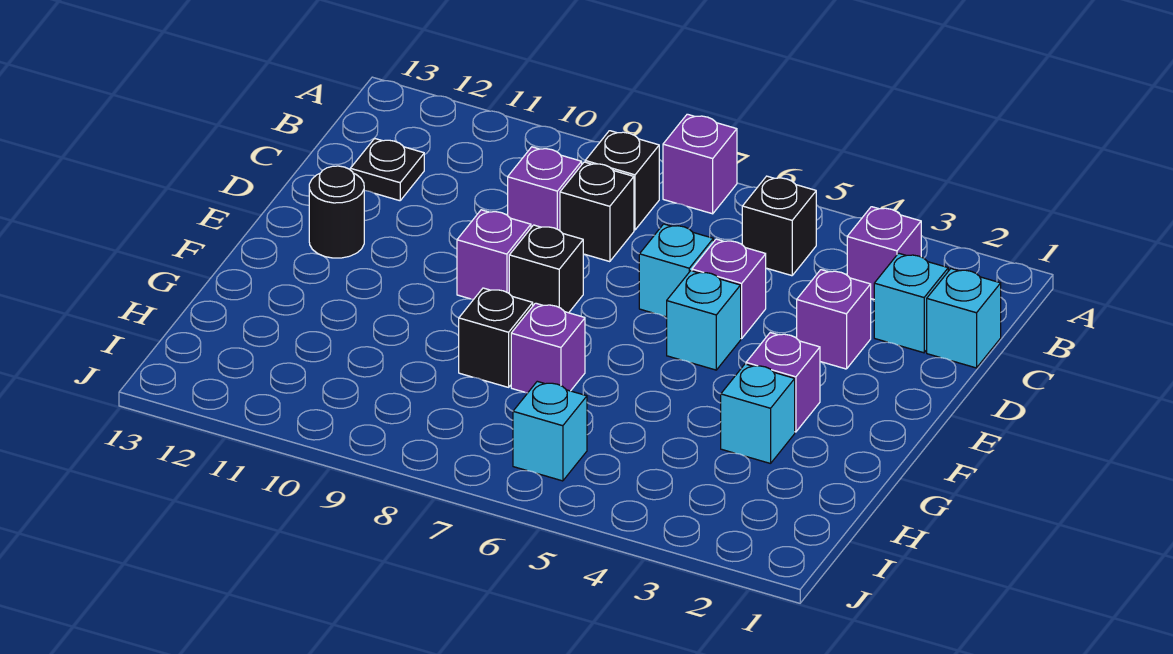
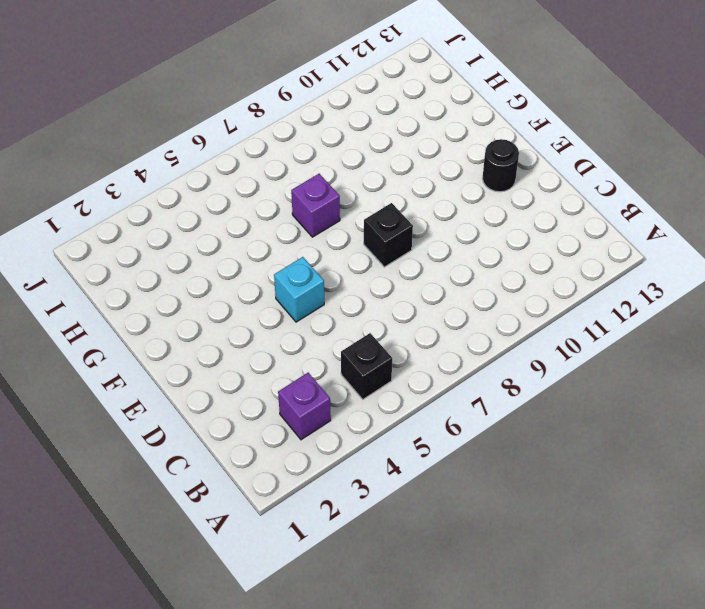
none -> purple 1x1 brick [663,114,737,214]
none -> black 1x1 brick [585,131,659,230]
none -> cyan 1x1 brick [927,269,1001,368]

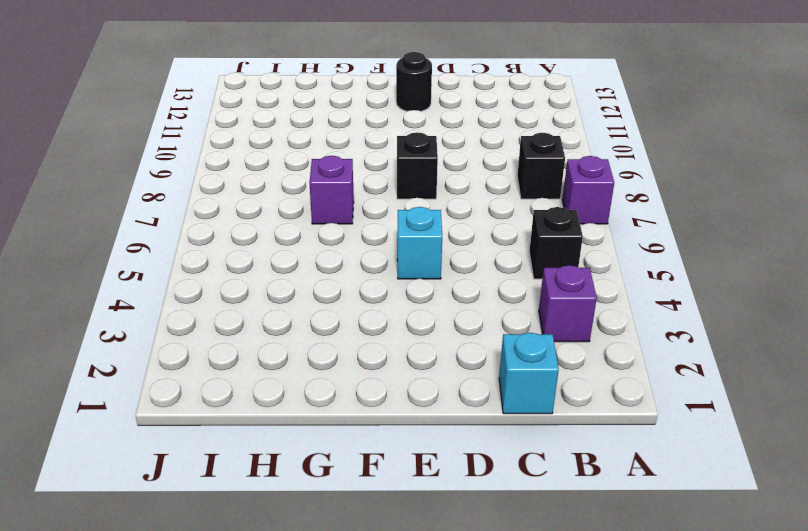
none -> cyan 1x1 brick [874,253,948,353]
none -> black 1x1 brick [560,162,634,262]
none -> purple 1x1 brick [508,147,582,231]

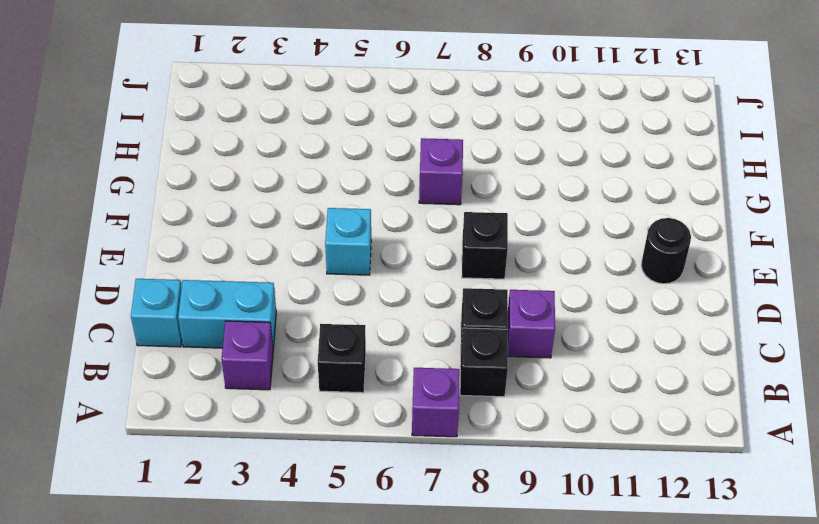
cyan 1x2 brick [178,280,276,348] -> cyan 1x1 brick [874,253,948,353]
none -> black 1x1 plate [350,138,424,201]
none -> purple 1x1 brick [797,270,871,369]
none -> purple 1x1 brick [692,239,766,339]

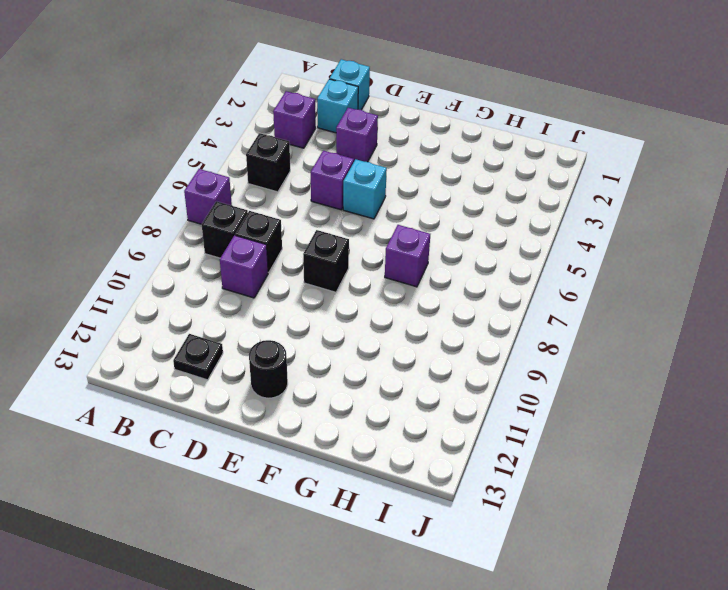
none -> cyan 1x1 brick [639,224,713,317]
none -> purple 1x1 brick [457,210,531,299]
none -> purple 1x1 brick [746,333,820,432]

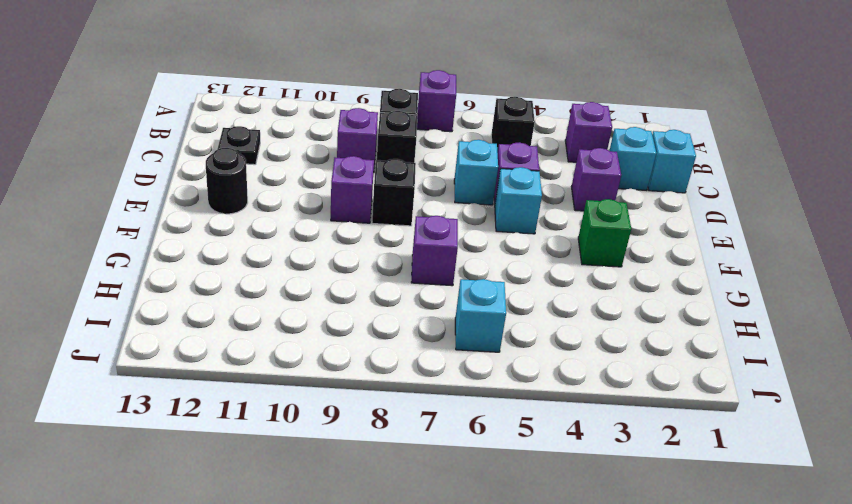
green 1x1 brick [578,199,631,267] -> purple 1x1 brick [746,333,820,432]
none -> cyan 1x1 brick [721,364,795,464]
none -> black 1x1 brick [459,288,533,387]

